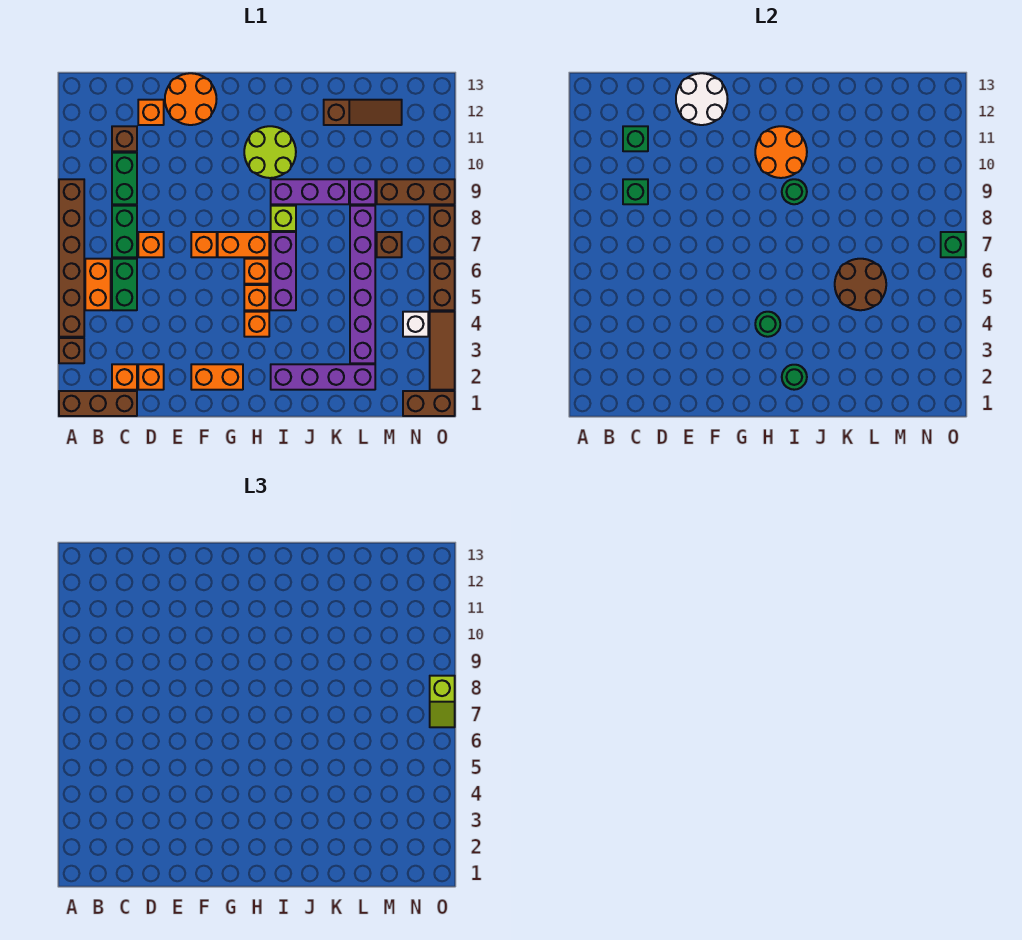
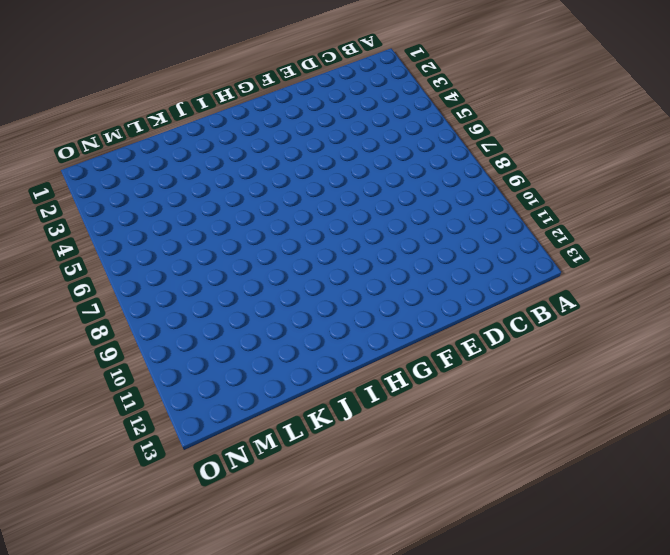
none -> brown 1x3 brick [59,391,137,416]
none -> brown 1x1 brick [59,338,84,363]
none -> brown 1x6 brick [59,179,84,337]
none -> orange 1x2 brick [85,259,111,310]

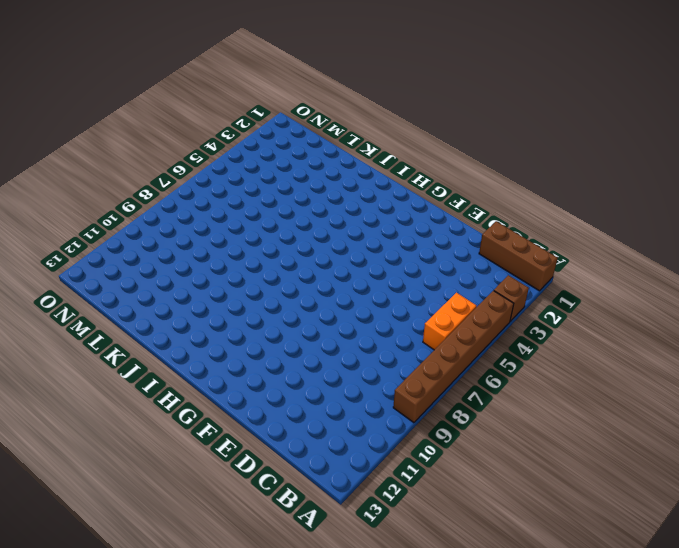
none -> orange 1x1 brick [112,364,137,390]
none -> green 1x2 brick [112,259,137,310]
none -> green 1x2 brick [112,206,137,257]
none -> green 1x2 brick [112,153,137,204]

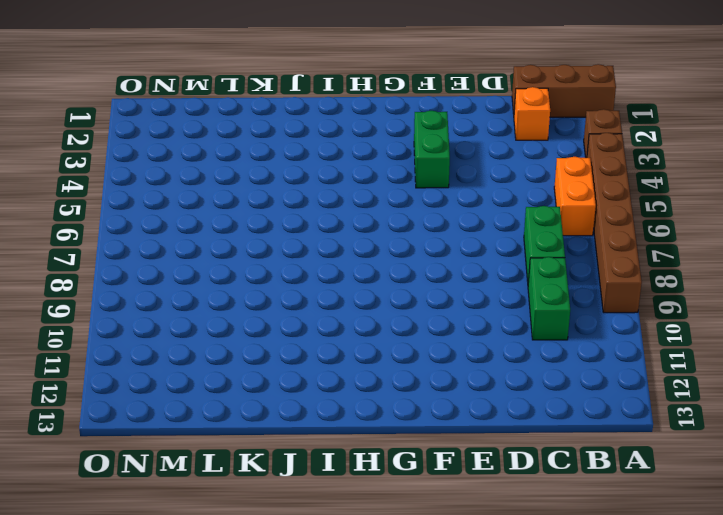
green 1x2 brick [414,111,450,188] -> green 1x2 brick moved to [112,259,137,310]
none -> brown 1x1 brick [112,126,137,151]
none -> orange 1x1 brick [138,364,164,390]
none -> orange 1x1 brick [138,232,164,257]
none -> orange 1x1 brick [138,100,164,125]

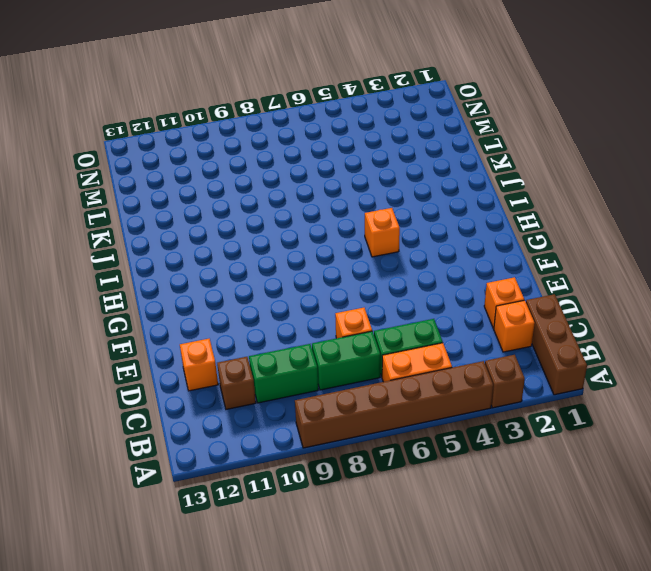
none -> orange 2x2 round brick [165,73,216,125]
none -> orange 1x2 brick [191,364,243,390]
none -> orange 1x1 brick [191,232,217,257]
none -> orange 1x2 brick [218,232,269,257]

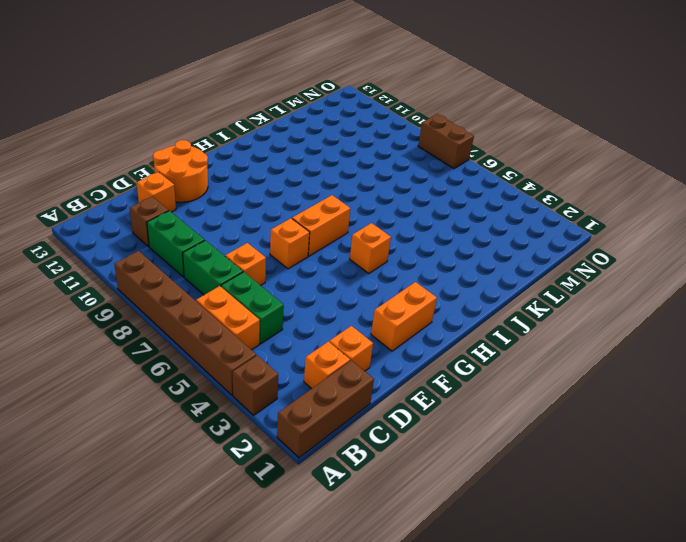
none -> orange 1x1 brick [244,312,269,337]
none -> orange 1x1 brick [244,259,269,284]
none -> lime 2x2 round brick [244,126,296,178]
none -> purple 1x4 brick [271,364,375,390]

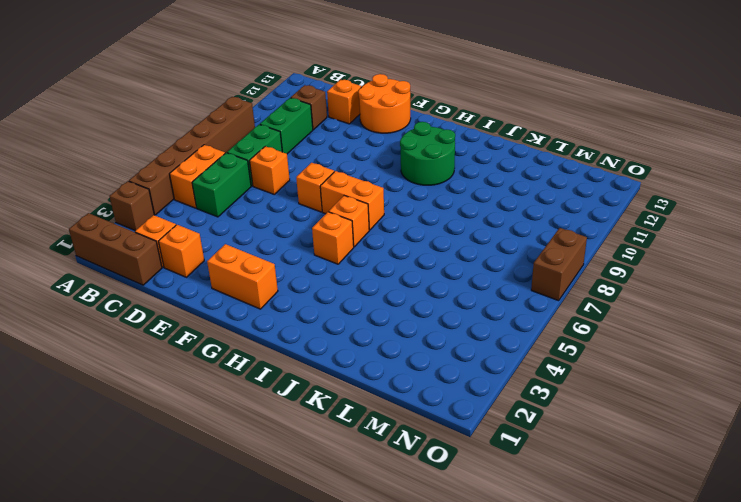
green 2x2 round brick [400,122,455,185] -> lime 2x2 round brick [244,126,296,178]
none -> orange 1x1 brick [244,312,269,337]
none -> purple 1x4 brick [271,364,375,390]
none -> purple 1x3 brick [271,232,296,310]
none -> lime 1x1 brick [271,206,296,231]

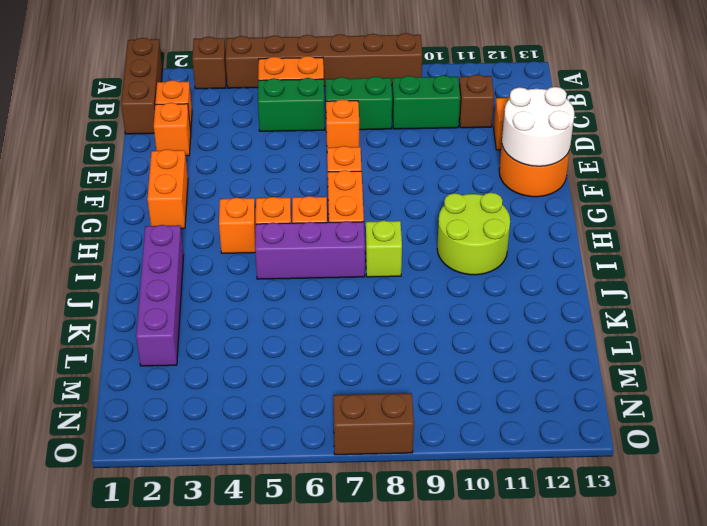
none -> purple 1x3 brick [271,179,349,204]
none -> brown 1x3 slope [324,100,402,125]
none -> purple 1x6 brick [350,206,375,363]
none -> purple 1x1 brick [350,179,375,204]

